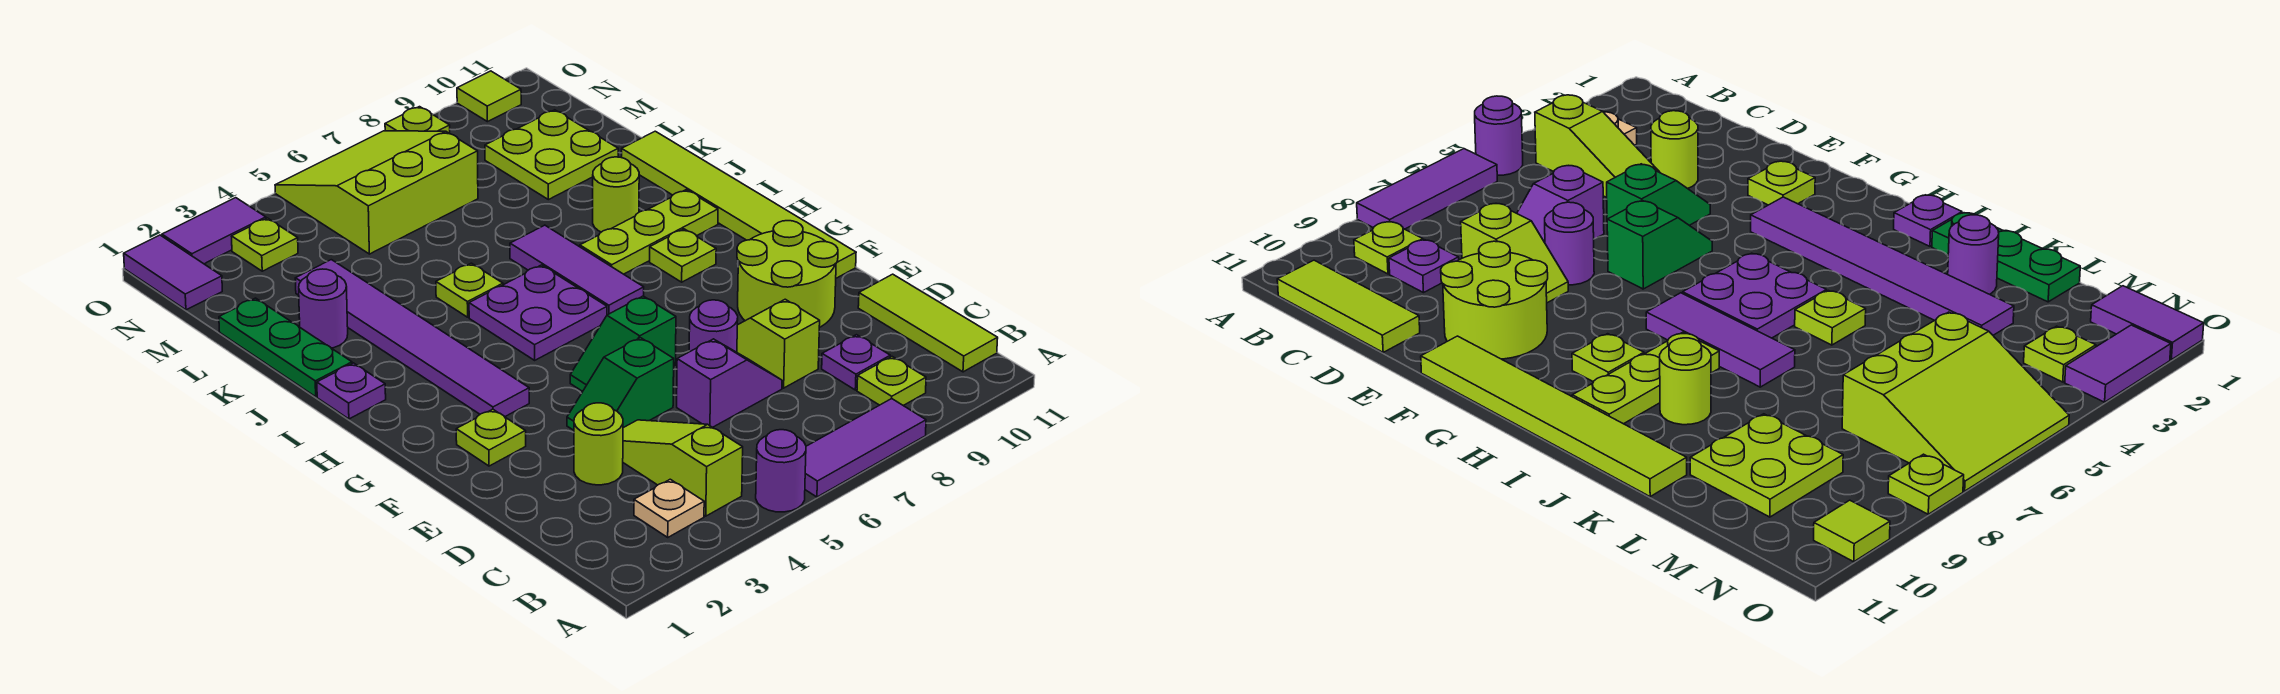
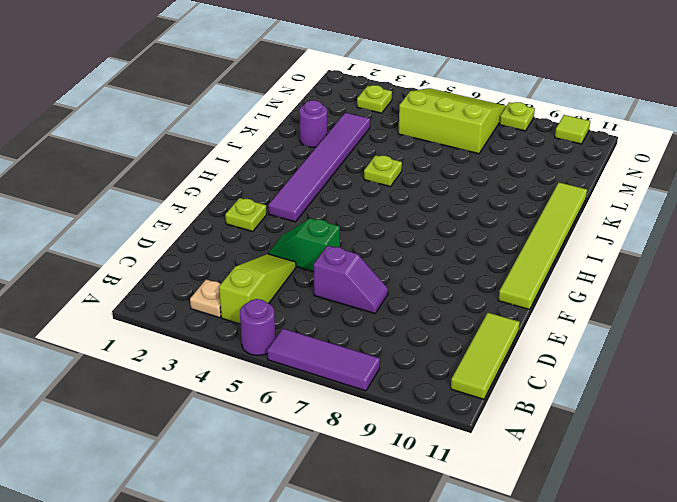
none -> lime 1x1 plate [857,357,926,406]
none -> purple 1x1 plate [822,335,890,390]
none -> lime 1x1 round brick [574,403,623,485]
none -> lime 1x2 slope [737,299,820,388]

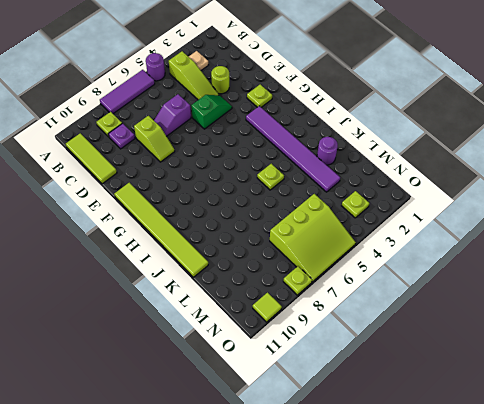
none -> purple 1x1 round brick [689,300,738,352]
none -> lime 2x2 round brick [737,221,838,328]
none -> green 1x2 slope [570,296,676,391]
none -> purple 2x2 plate [469,265,607,360]

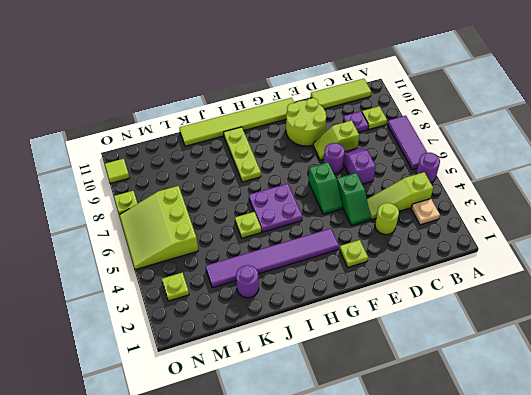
none -> purple 1x3 tile [510,225,644,315]
none -> lime 1x1 plate [650,229,716,282]
none -> purple 1x1 plate [317,363,386,419]
none -> green 1x3 plate [219,298,352,397]

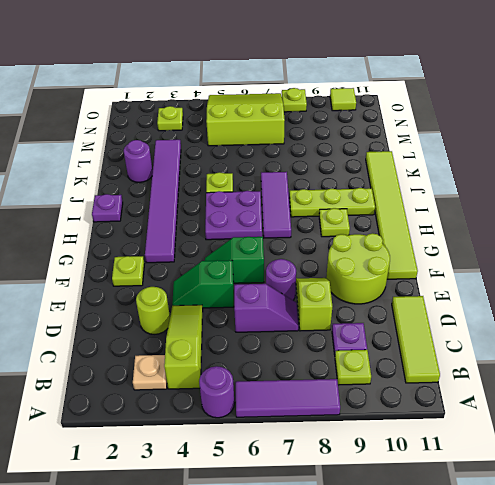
none -> green 1x3 plate [219,298,352,397]
none -> lime 1x1 round brick [593,157,639,232]
none -> lime 2x2 plate [485,110,618,200]
none -> purple 1x2 tile [124,235,222,310]

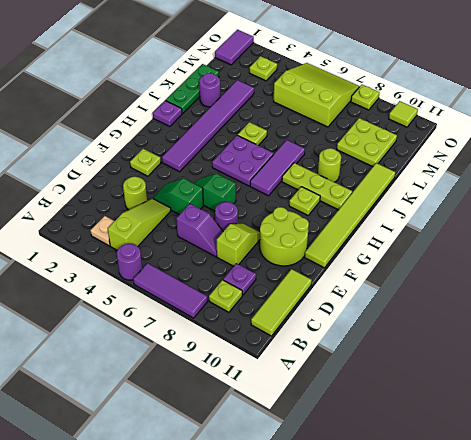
none -> purple 1x2 tile [162,198,266,264]

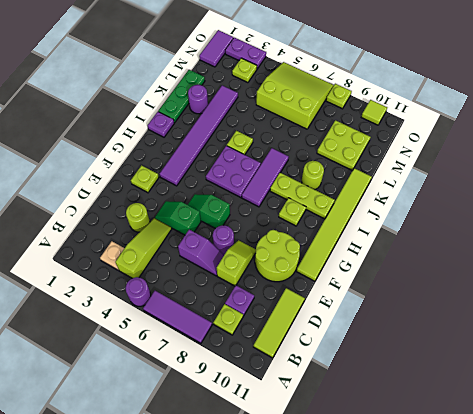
purple 1x2 plate [225,38,266,69] -> purple 1x2 tile [162,198,266,264]

